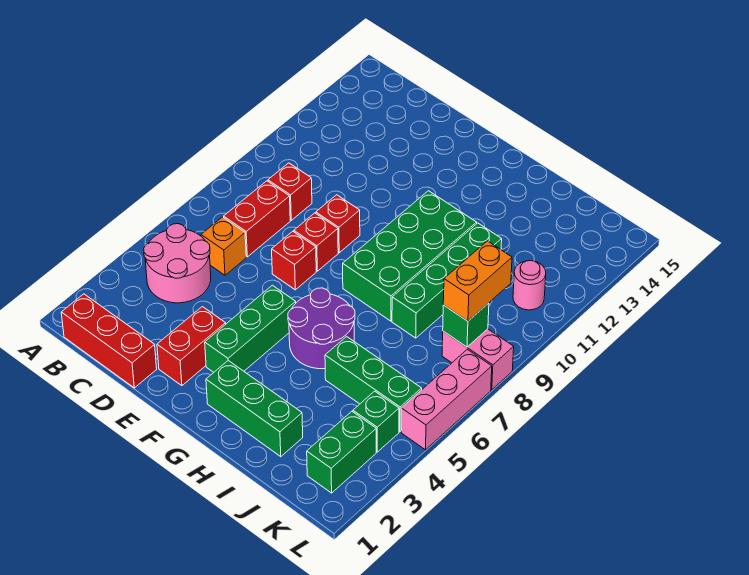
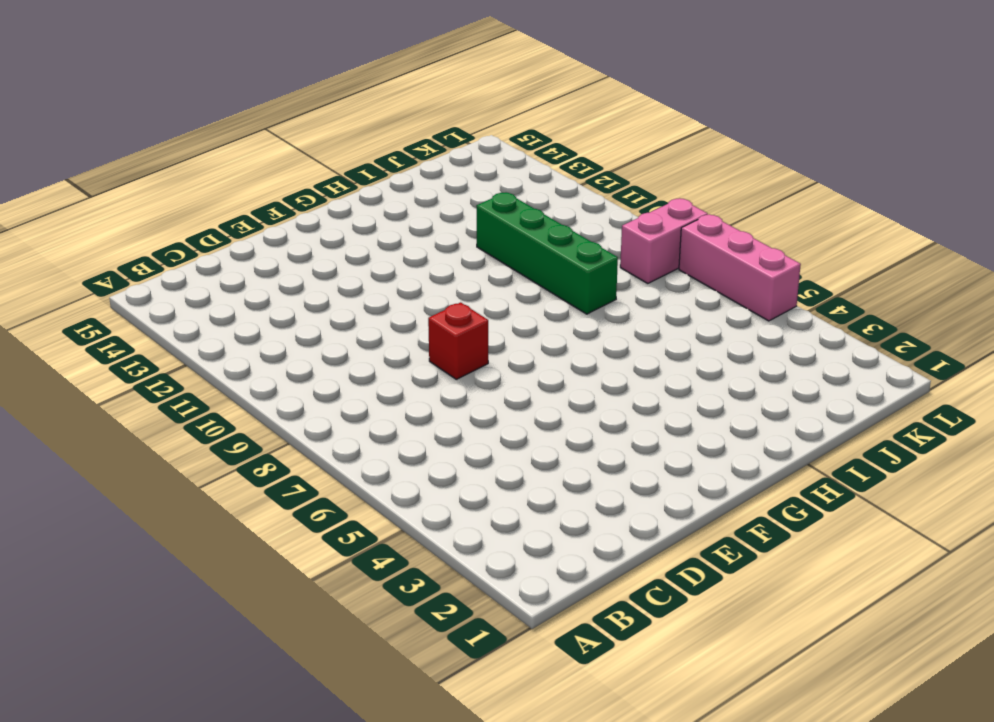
none -> red 1x3 brick [61,294,157,388]
none -> pink 2x2 round brick [144,224,211,303]
none -> orange 1x1 brick [201,217,246,275]

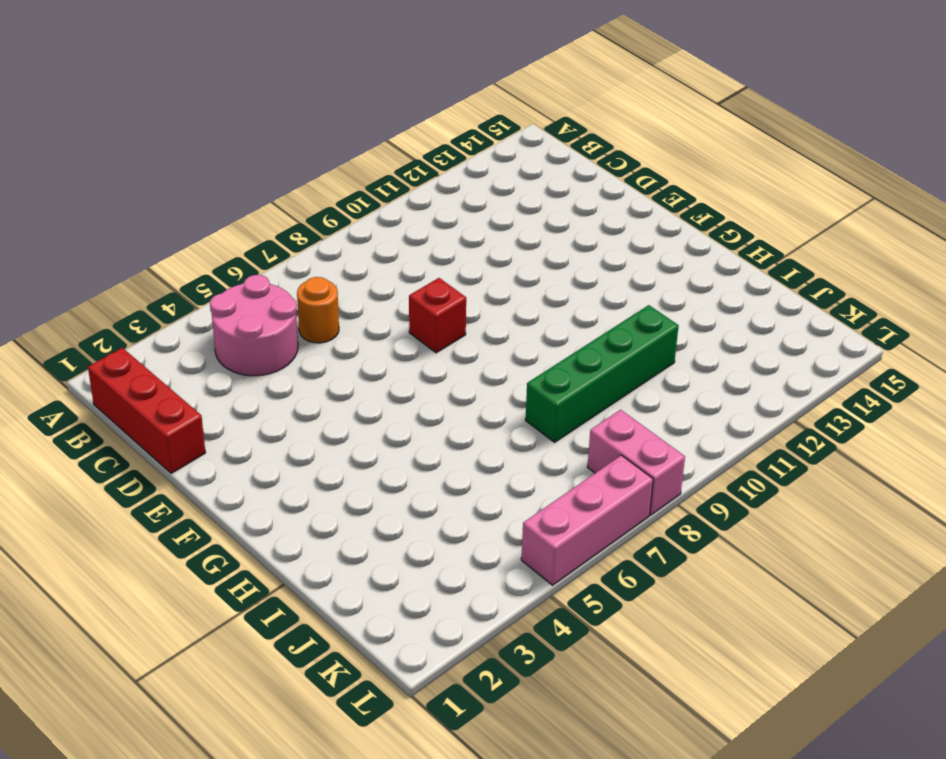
orange 1x1 round brick [297,277,339,343] -> orange 1x1 brick [201,217,246,275]
none -> red 1x2 brick [224,181,290,257]
none -> red 1x1 brick [268,163,312,220]
none -> red 1x2 brick [157,307,226,386]

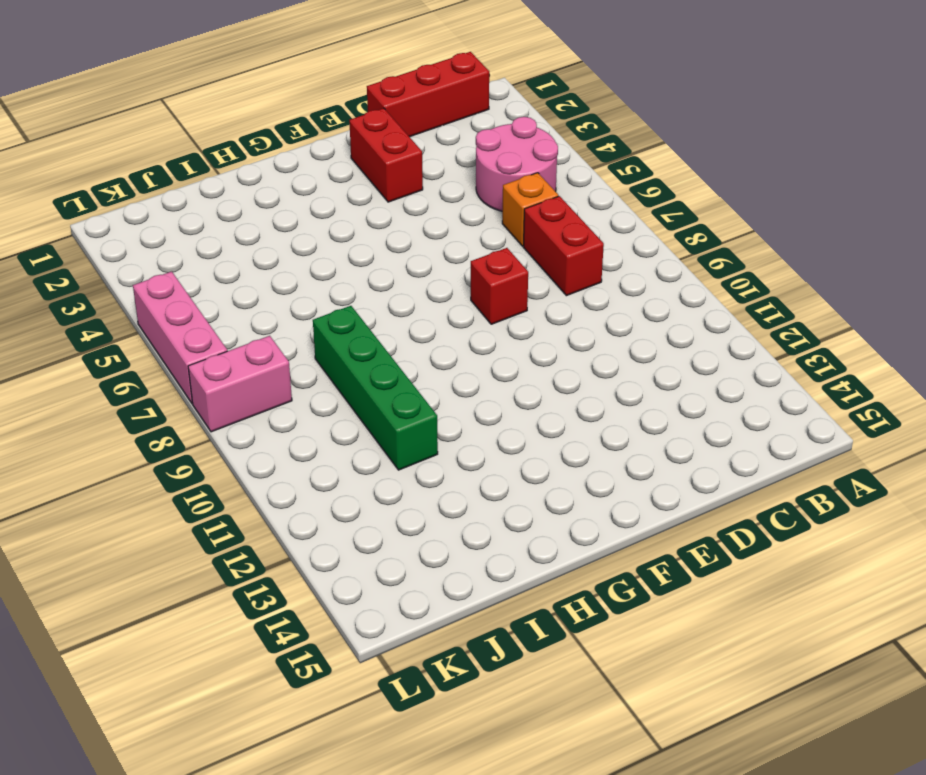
none -> red 1x1 brick [268,163,312,220]
none -> red 1x1 brick [272,231,316,290]
none -> red 1x1 brick [316,195,360,253]

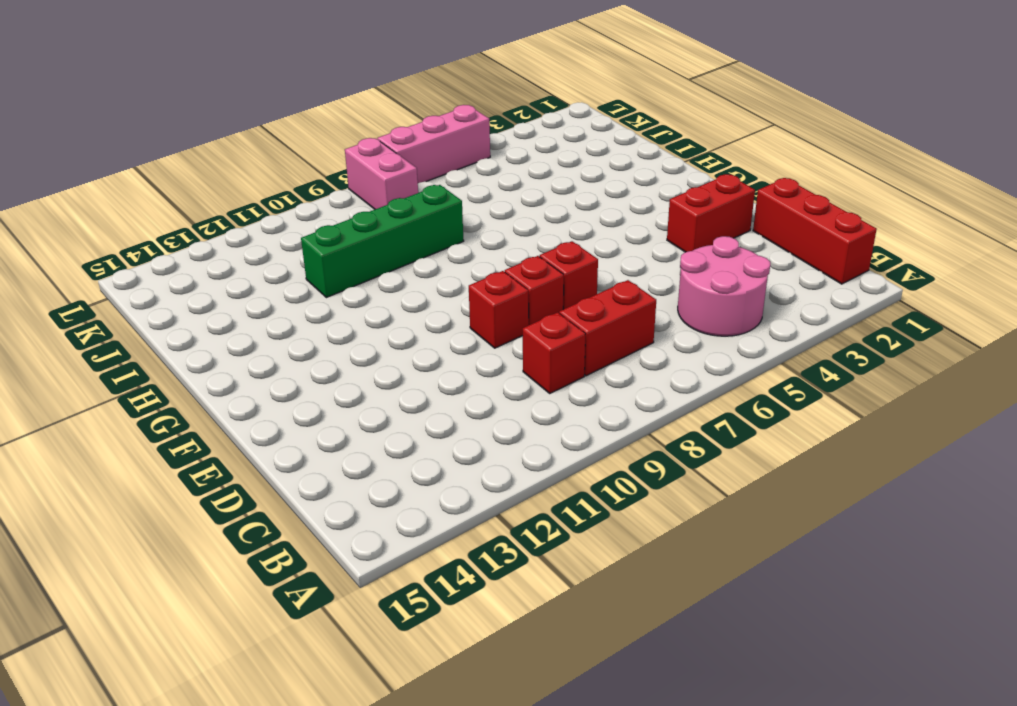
none -> orange 1x1 brick [201,217,246,275]
none -> green 1x3 brick [205,285,296,372]
none -> green 1x3 brick [206,361,303,457]

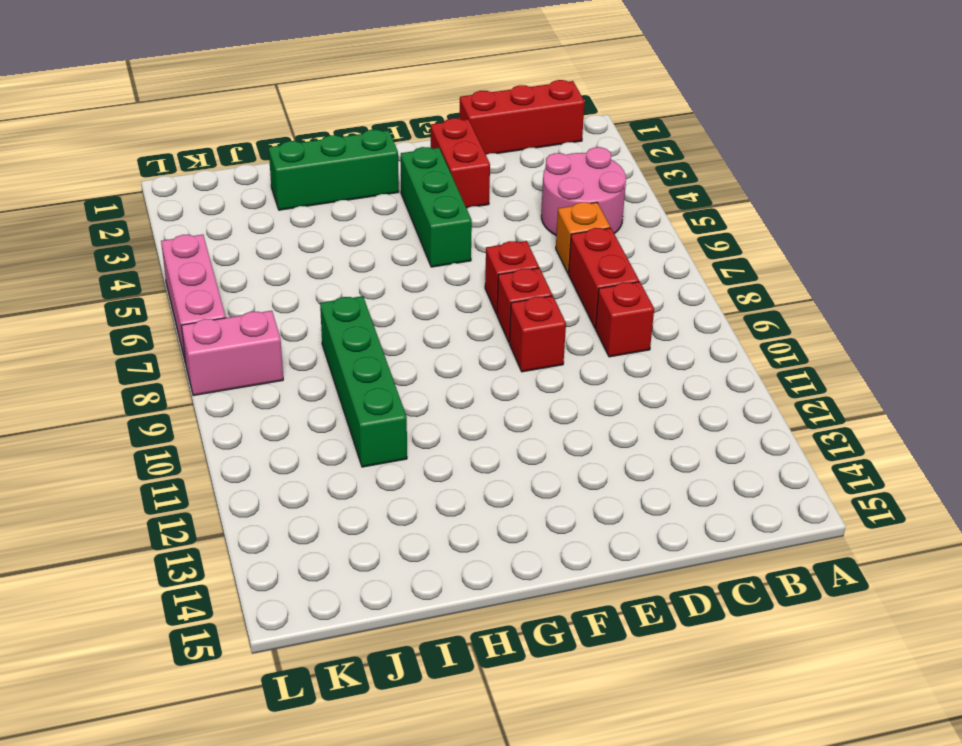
none -> purple 2x2 round brick [288,288,355,369]
none -> green 2x4 brick [343,191,477,321]
none -> green 1x3 brick [325,336,422,432]

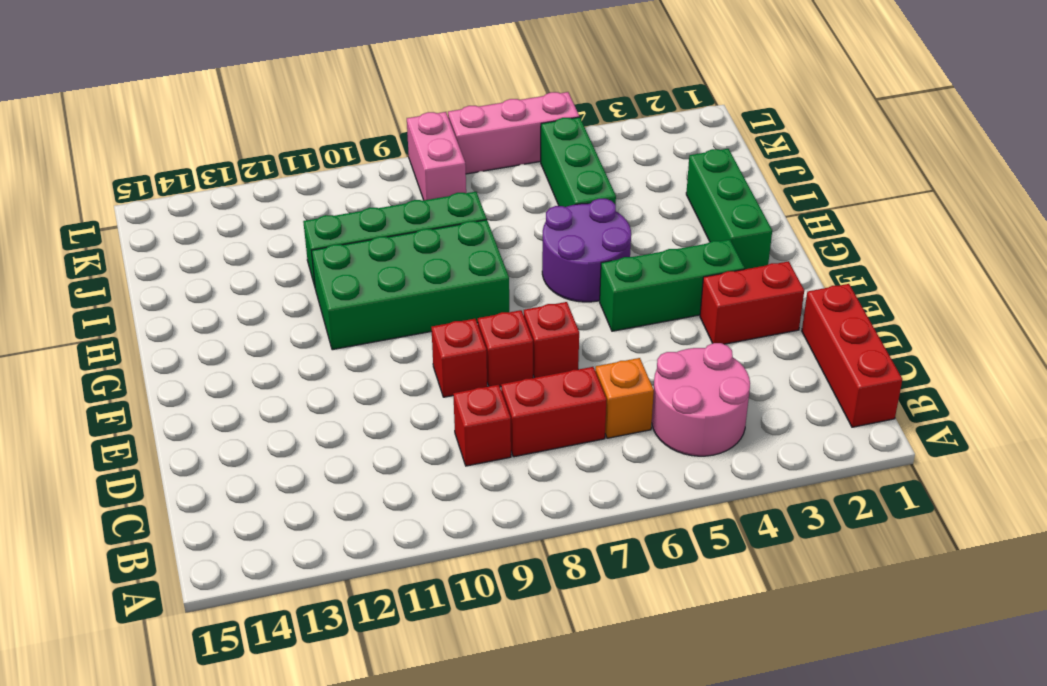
none -> green 1x2 brick [307,412,376,493]
none -> green 1x1 brick [353,391,399,452]
none -> pink 1x1 round brick [513,261,546,310]

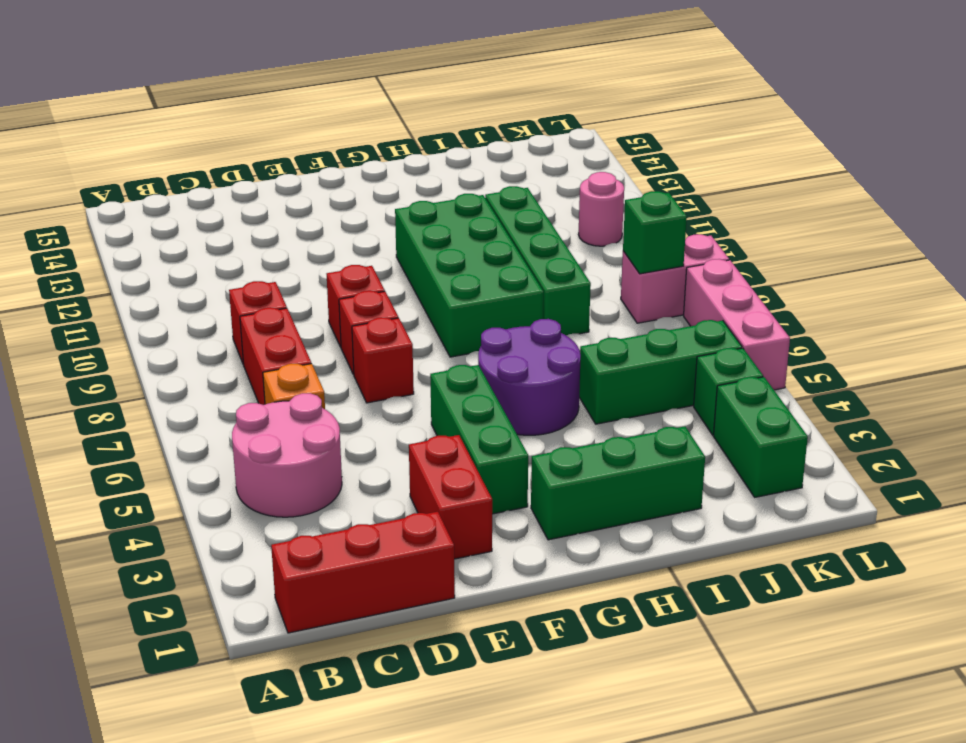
none -> orange 1x2 brick [443,241,512,321]

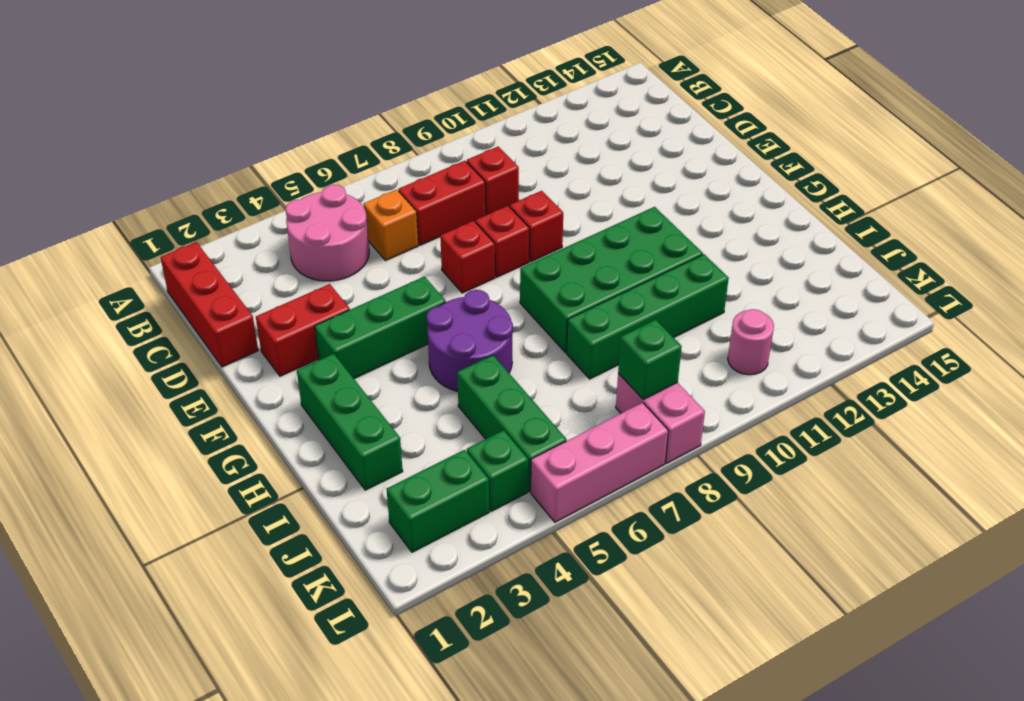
none -> orange 1x2 brick [443,241,512,321]

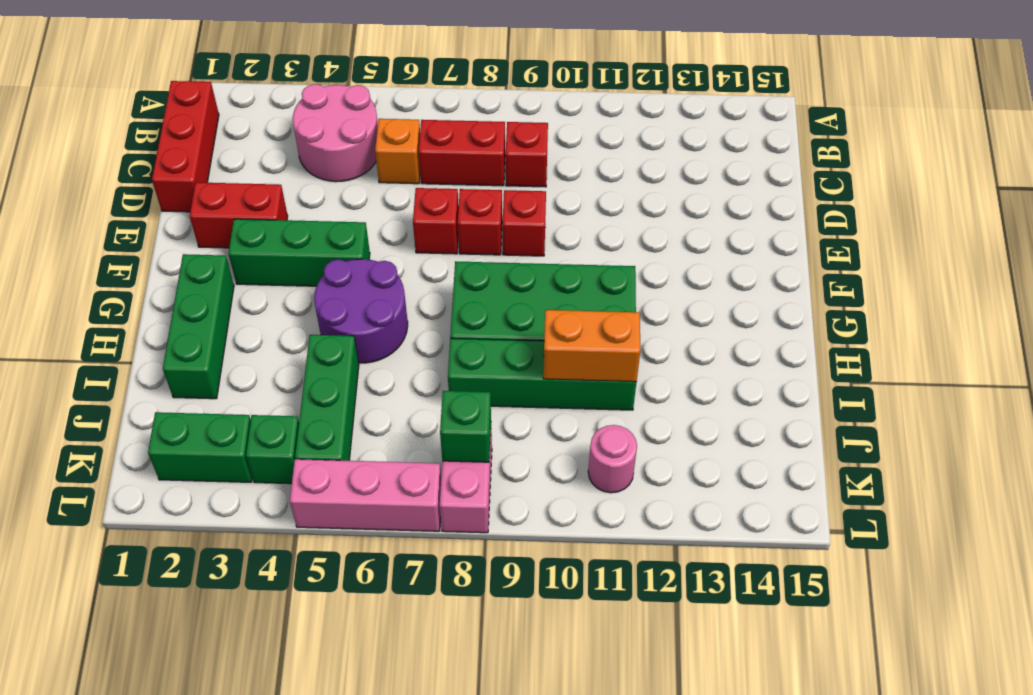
orange 1x2 brick [543,310,640,382] -> orange 1x2 brick moved to [443,241,512,321]

